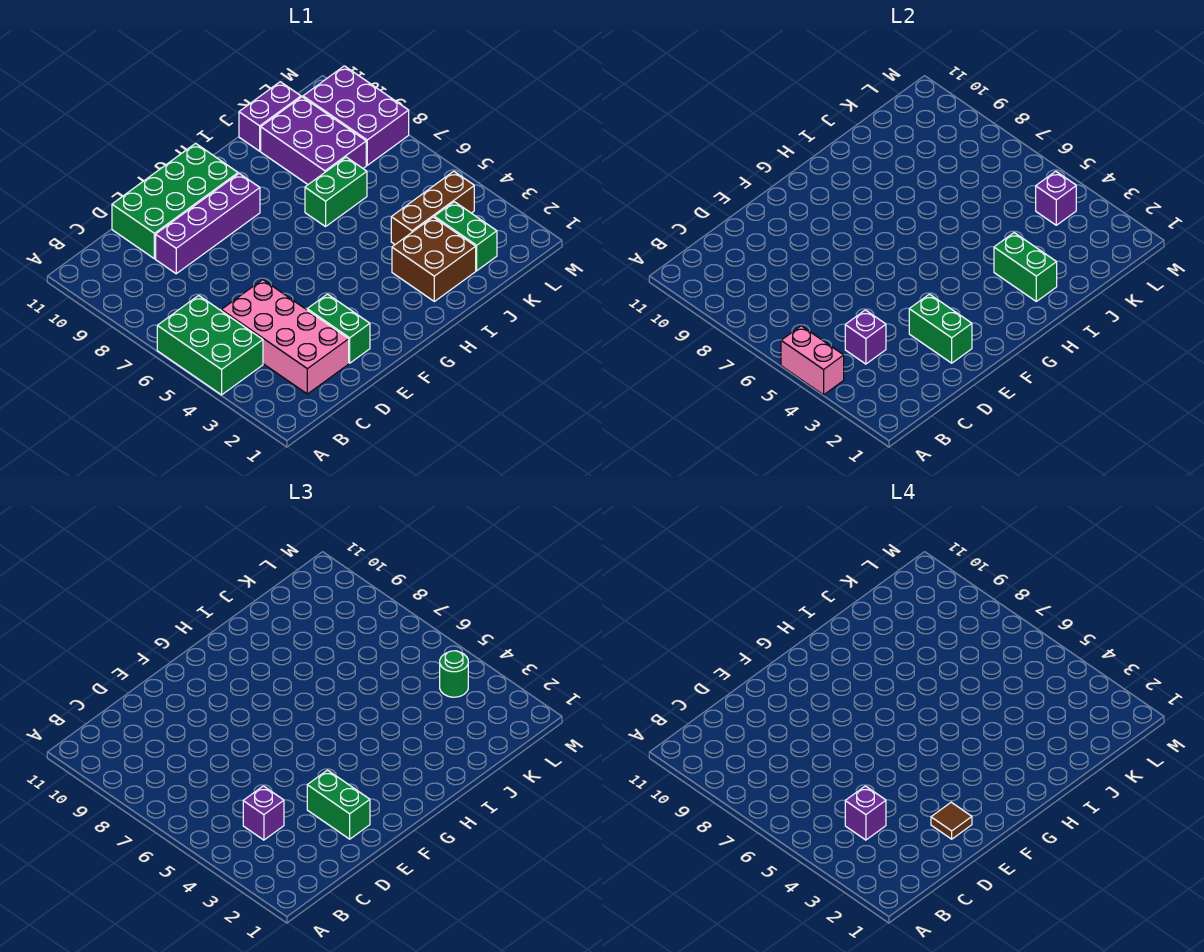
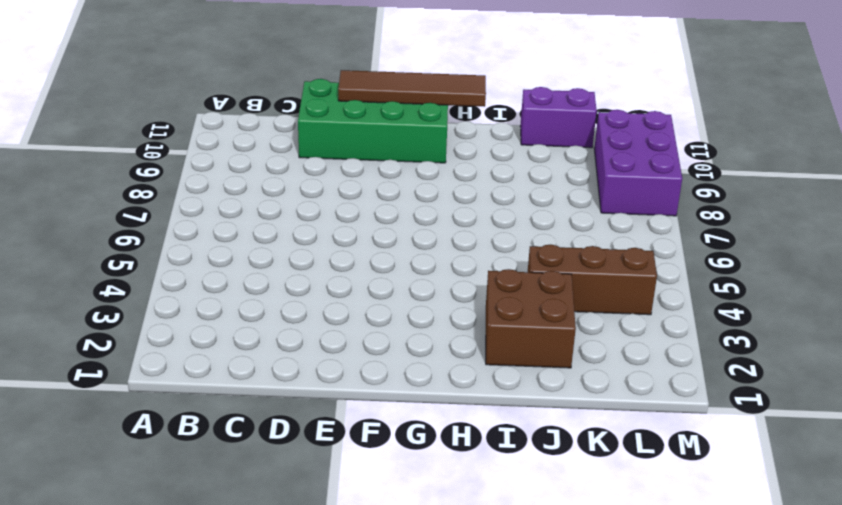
brown 1x4 tile [338,70,486,107] -> none
none -> green 2x3 brick [157,295,263,395]
none -> pink 2x4 brick [221,280,349,394]
none -> purple 1x4 brick [156,174,260,274]

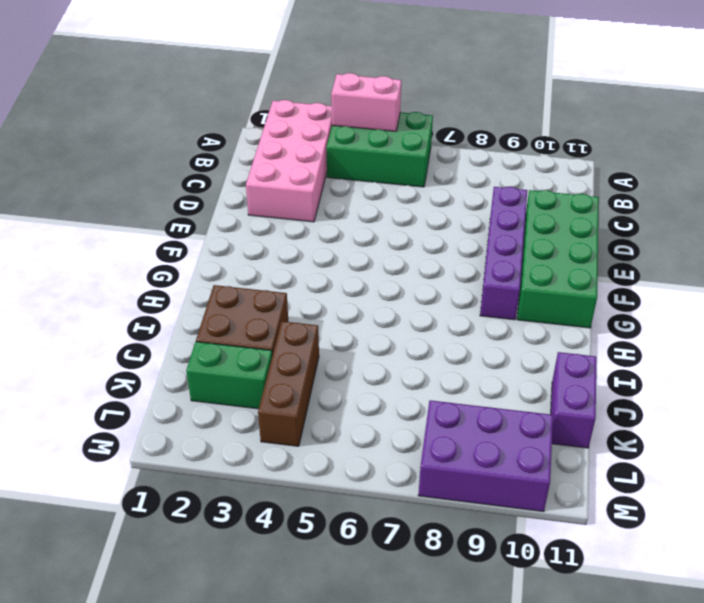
pink 2x4 brick [246,100,332,222] -> pink 2x4 brick turned to [221,280,349,394]
none -> green 1x2 brick [307,294,370,363]
none -> green 1x2 brick [305,157,367,227]
none -> purple 2x3 brick [261,97,366,184]

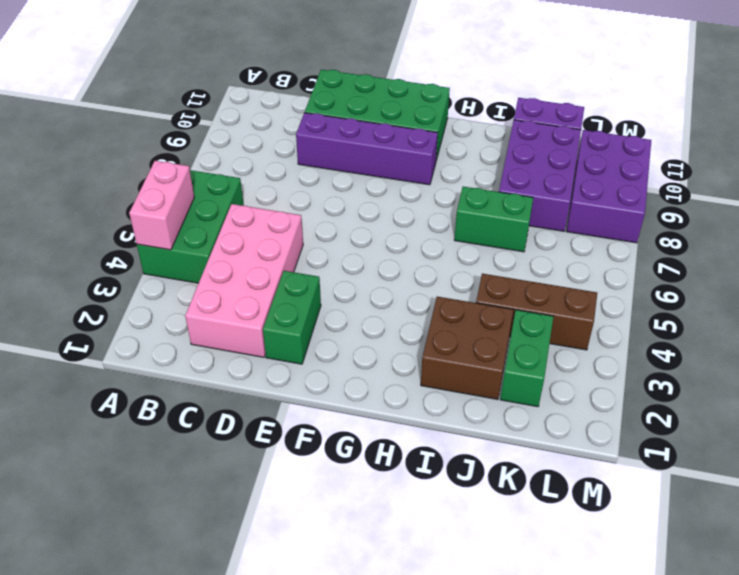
none -> purple 1x1 brick [845,310,886,364]
none -> green 1x2 brick [909,294,972,363]
none -> green 1x2 brick [994,233,1057,301]

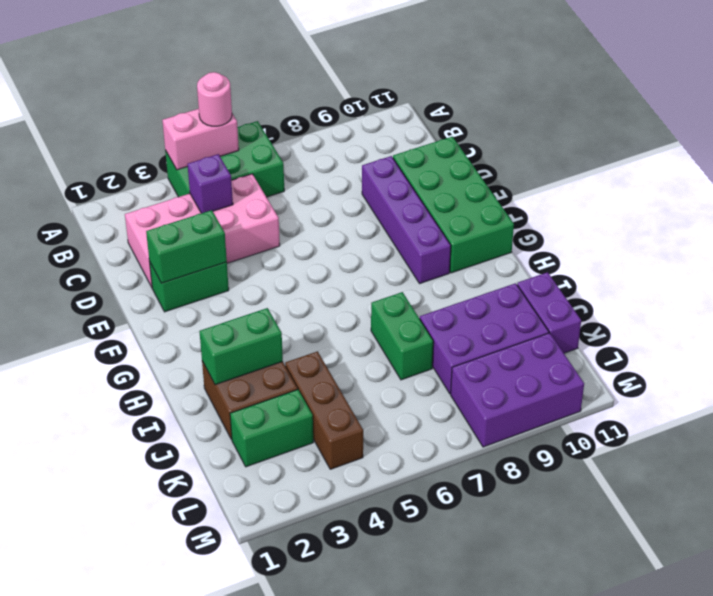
pink 1x1 round brick [197,72,232,126] -> none
none -> purple 1x1 brick [1036,171,1076,225]
none -> purple 1x1 brick [243,786,284,840]
none -> green 1x2 brick [307,770,370,839]

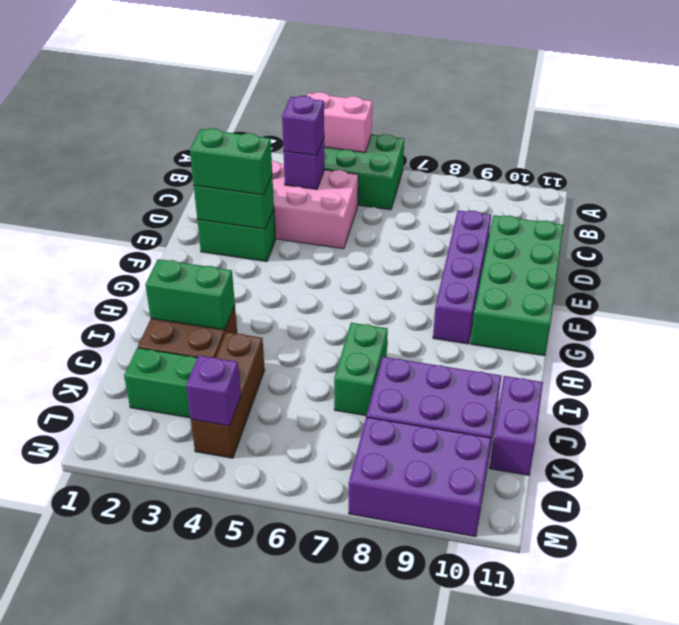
none -> green 1x1 round brick [440,651,468,697]
none -> purple 1x1 brick [845,786,886,840]
none -> brown 1x1 tile [931,802,972,839]

